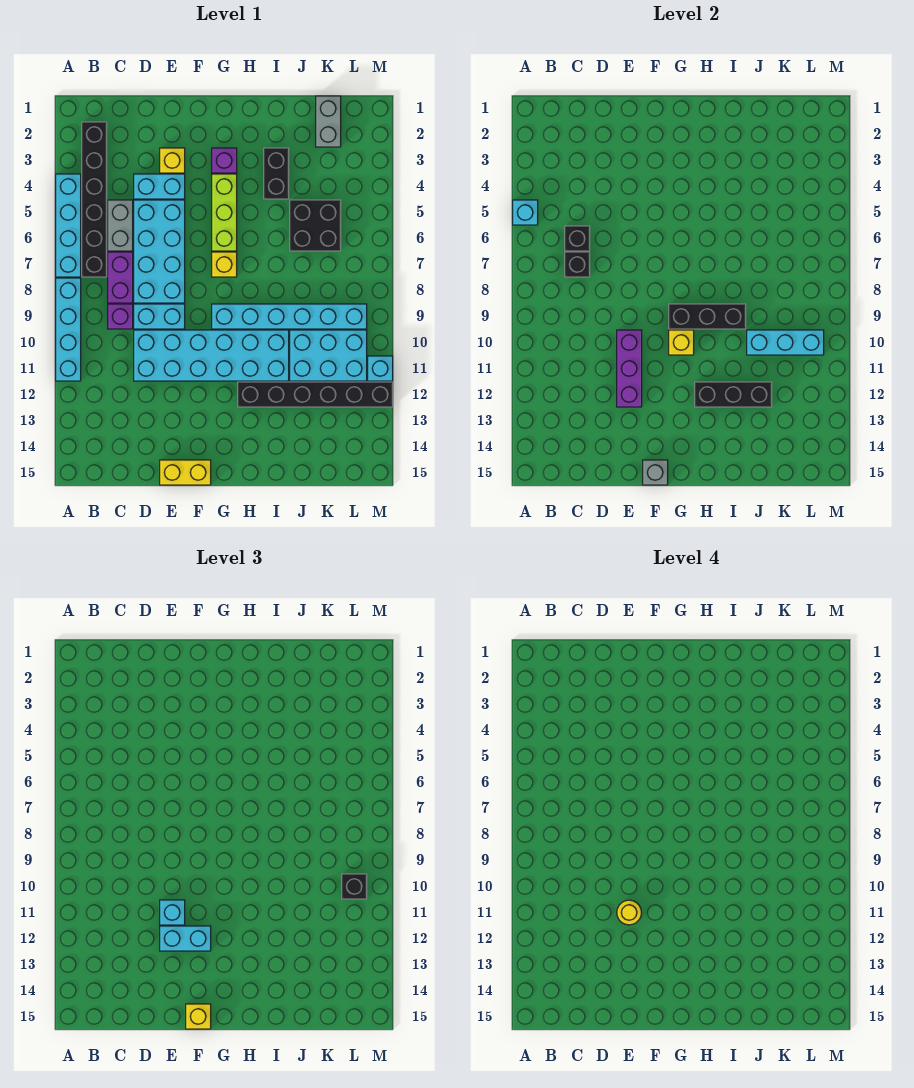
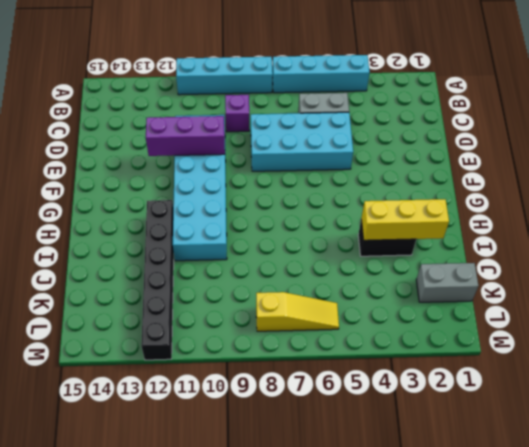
yellow 1x3 brick [361,199,449,240] -> none
yellow 1x3 slope [256,292,339,331] -> none
none -> black 1x6 brick [82,122,107,277]
none -> purple 1x2 brick [108,252,133,303]
none -> cyan 1x2 brick [134,174,185,199]
none -> cyan 1x2 brick [134,304,185,329]

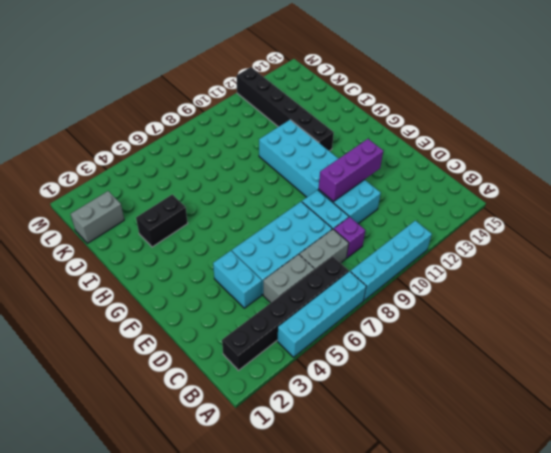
grey 1x2 brick [299,229,349,270] -> purple 1x2 brick [108,252,133,303]
none -> yellow 1x1 brick [160,148,185,173]
none -> yellow 1x2 brick [160,460,211,485]
none -> purple 1x1 brick [212,148,237,173]
none -> lime 1x3 brick [212,174,237,251]

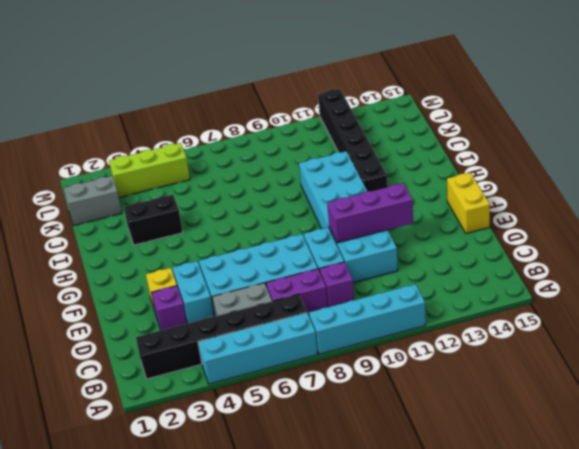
purple 1x1 brick [151,286,187,330] -> purple 1x1 brick moved to [212,148,237,173]
lime 1x3 brick [109,143,190,197] -> lime 1x3 brick moved to [212,174,237,251]
none -> yellow 1x1 brick [212,252,237,277]
none -> cyan 1x6 brick [212,304,367,329]
none -> black 2x2 brick [290,200,341,251]
none -> cyan 2x3 brick [290,330,367,381]

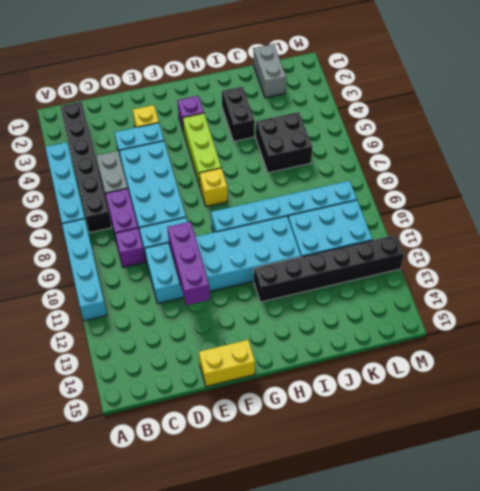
none -> cyan 1x1 brick [368,356,393,381]
none -> cyan 1x1 brick [513,200,538,225]
none -> black 1x1 brick [565,226,590,251]
none -> black 1x1 brick [565,252,590,277]

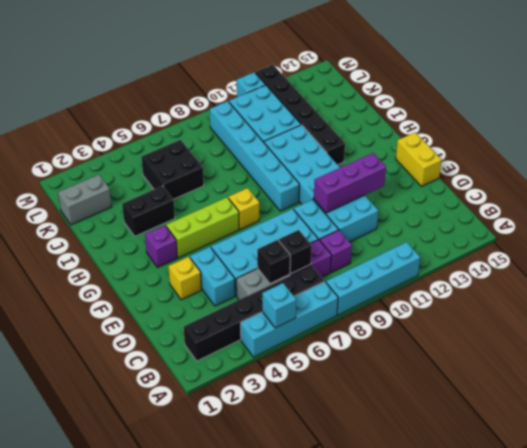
none -> grey 1x1 brick [643,460,668,485]
none -> black 1x3 brick [669,304,746,329]
none -> yellow 1x1 brick [669,330,694,355]
none -> black 1x3 brick [695,382,772,407]

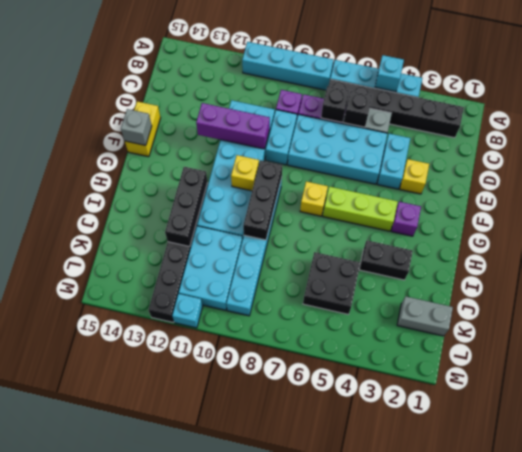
none -> cyan 1x3 brick [747,330,824,355]
none -> cyan 1x1 brick [160,900,185,925]
none -> cyan 1x2 brick [160,926,211,951]
none -> yellow 1x1 brick [186,1004,211,1029]

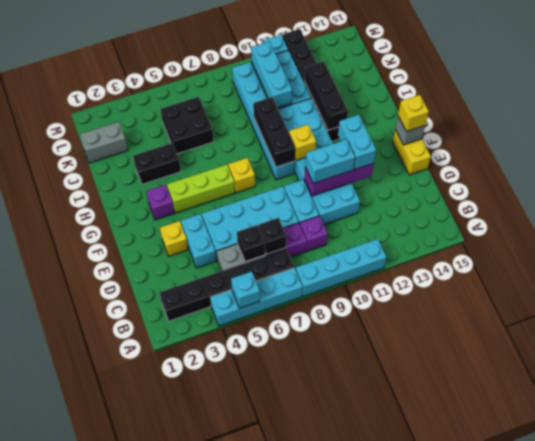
cyan 1x2 brick [305,139,355,183] -> cyan 1x1 brick [160,900,185,925]
none -> black 1x1 brick [342,874,367,899]
none -> yellow 1x1 round brick [617,900,641,925]

